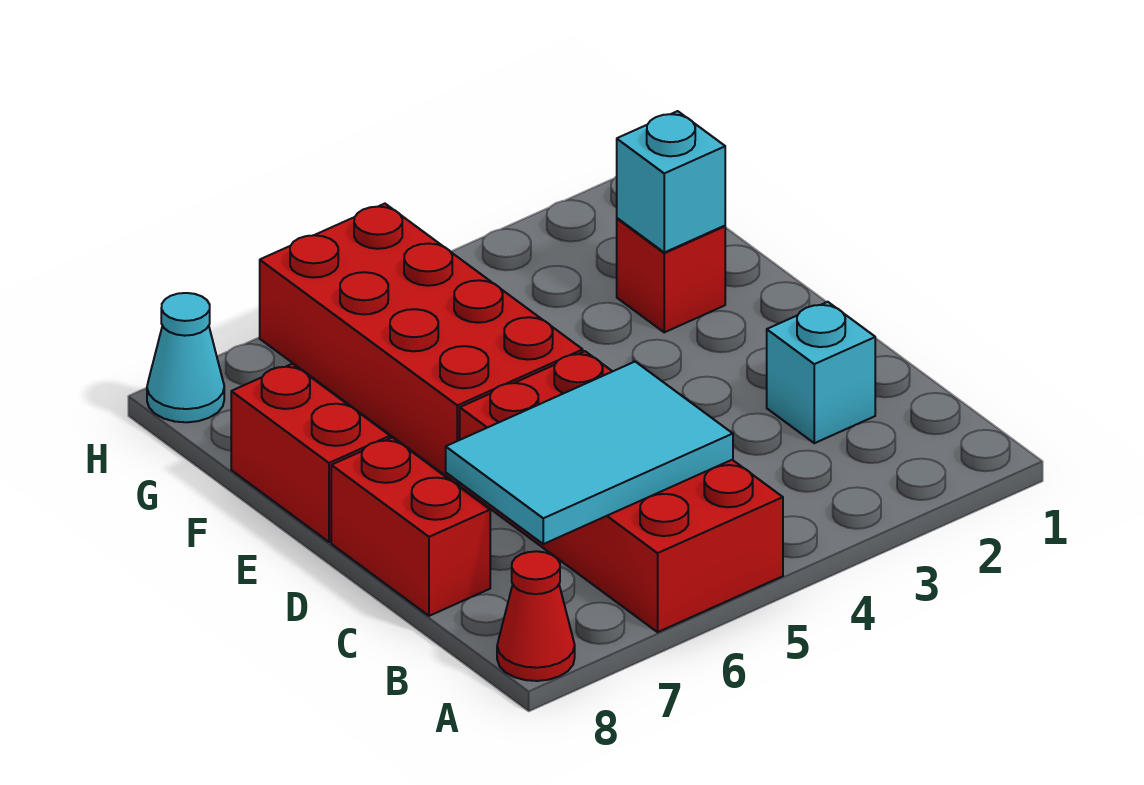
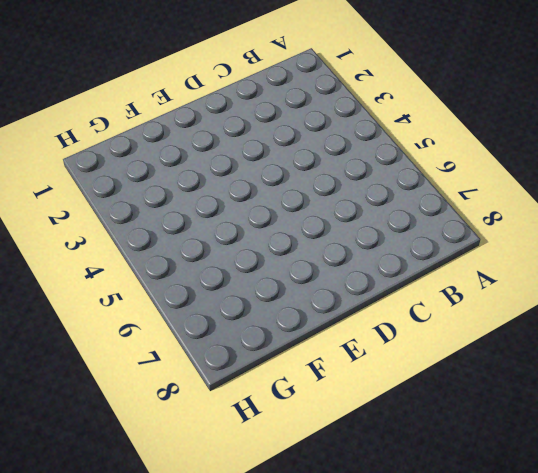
none -> red 2x4 brick [460,351,783,632]
none -> red 1x1 cone [497,551,575,681]

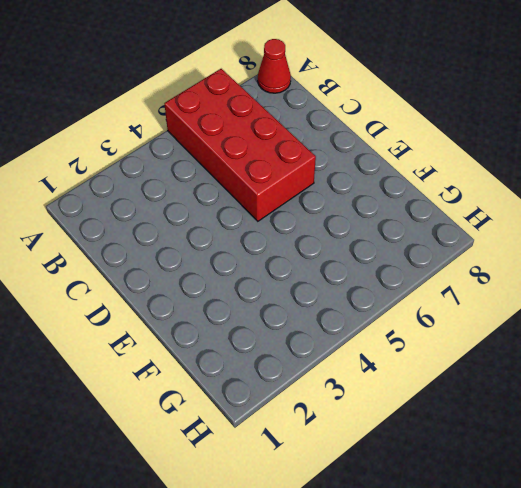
none -> cyan 1x1 brick [767,302,875,443]
none -> red 1x2 brick [331,438,490,616]

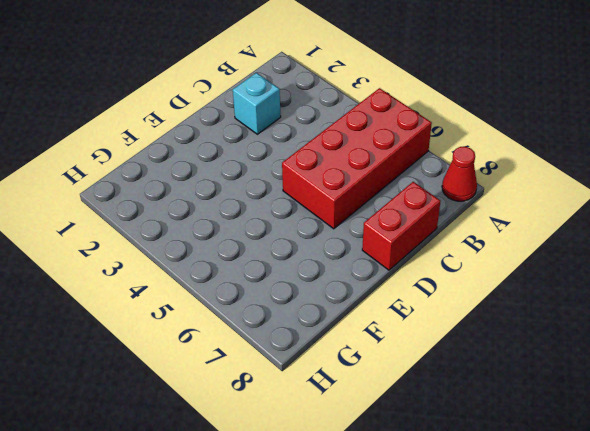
none -> red 2x4 brick [260,204,583,484]
none -> red 1x2 brick [231,364,390,542]

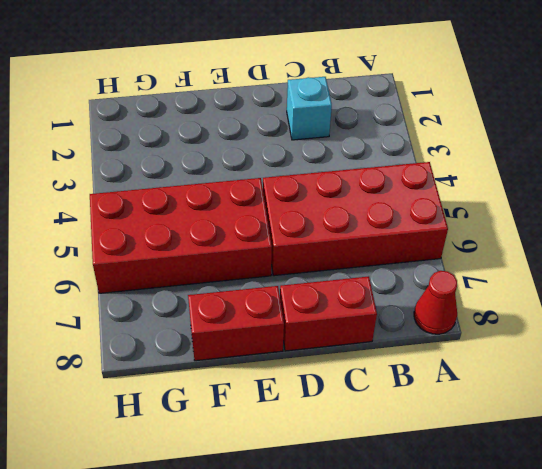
none -> red 1x1 brick [617,218,725,332]
none -> cyan 1x1 cone [147,293,224,422]

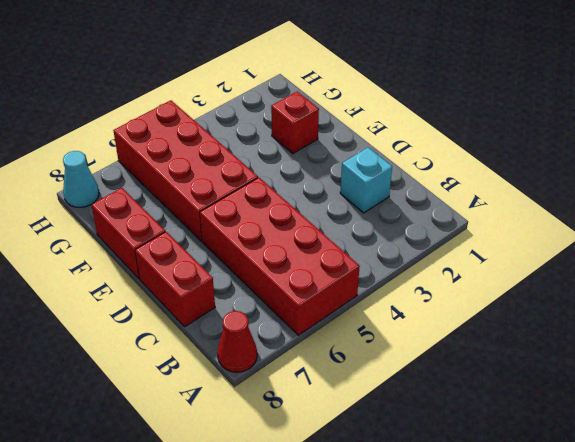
none -> cyan 2x3 tile [446,362,733,544]
none -> cyan 1x1 brick [617,111,725,252]

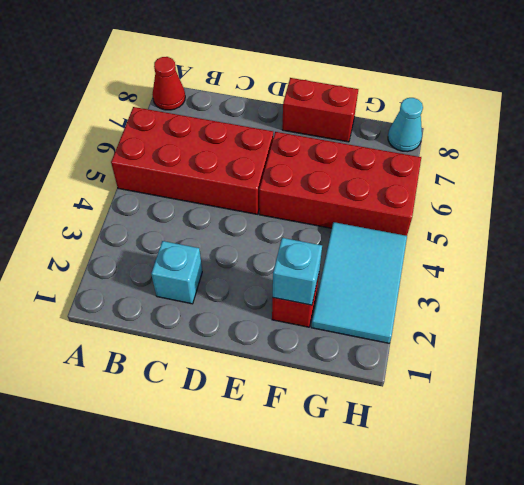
cyan 2x3 tile [311,222,407,343] -> cyan 2x3 tile moved to [446,362,733,544]
none -> red 1x2 brick [331,438,490,616]

